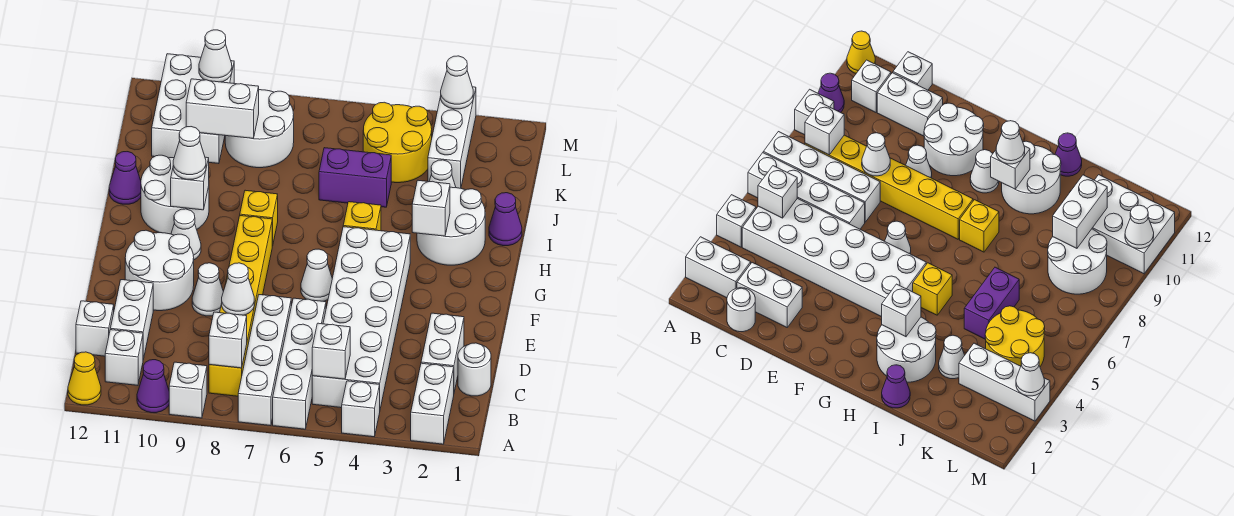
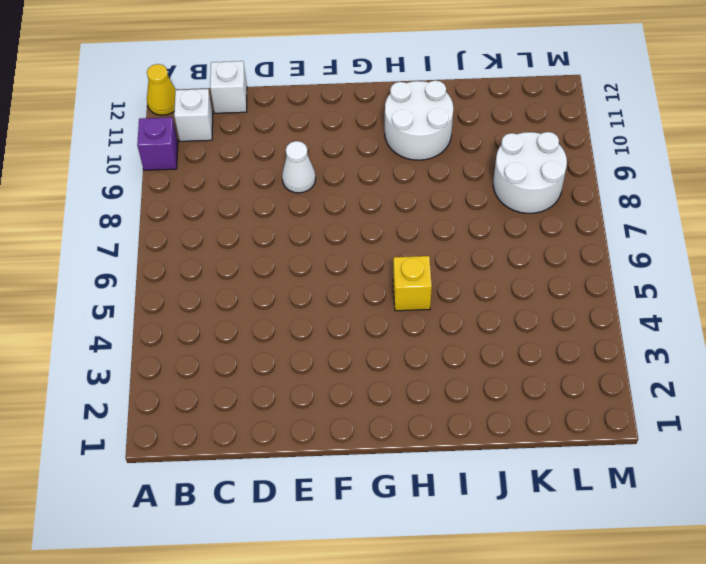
purple 1x1 brick [137,117,178,170] -> purple 1x1 cone [137,360,169,413]
none -> white 1x2 brick [411,363,454,444]
none -> white 1x1 brick [342,381,380,437]
none -> white 1x4 brick [273,298,326,429]
none -> white 1x4 brick [238,295,291,426]

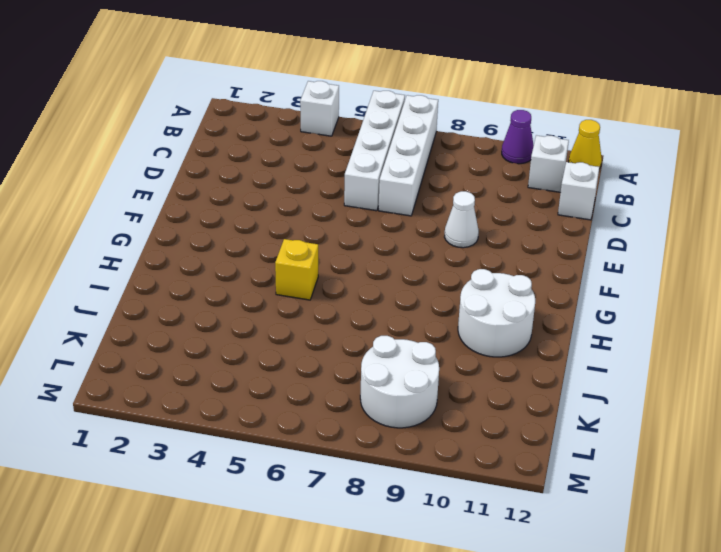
none -> white 1x2 brick [411,363,454,444]
none -> white 1x1 brick [169,362,207,418]
none -> white 2x6 brick [312,227,410,408]
none -> yellow 1x6 brick [209,216,272,396]

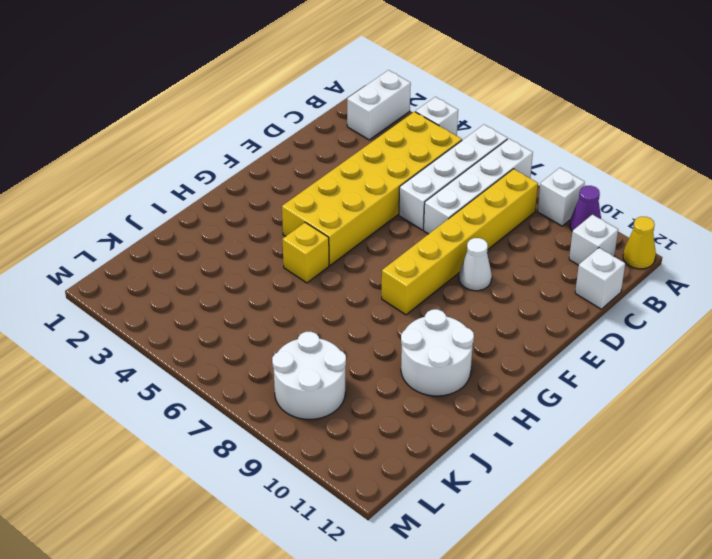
yellow 2x6 brick [282,112,462,265] -> white 2x6 brick [312,227,410,408]
none -> white 1x1 round brick [458,343,491,396]
none -> white 1x2 brick [421,313,464,392]
none -> white 1x2 brick [110,280,153,359]
none -> white 2x2 round brick [125,230,194,311]

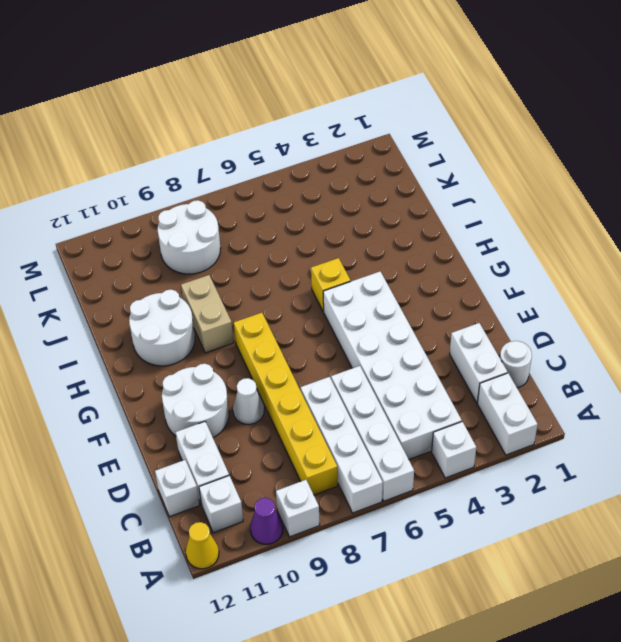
tan 1x2 brick [181,275,234,353] -> none
none -> white 1x1 cone [301,249,332,301]
none -> white 1x1 cone [171,209,201,260]
none -> white 2x2 round brick [417,187,485,265]
none -> yellow 1x1 brick [240,190,278,246]

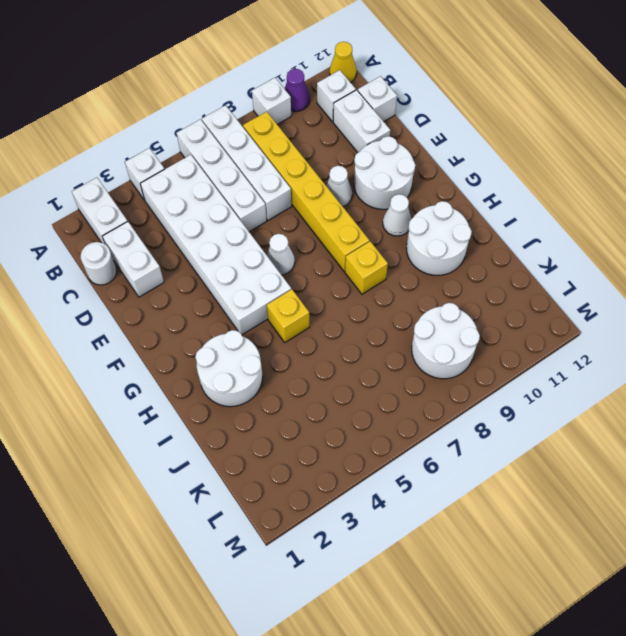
none -> purple 1x1 cone [489,193,522,246]
none -> purple 1x1 cone [109,152,141,204]
none -> white 1x1 cone [429,160,456,188]
none -> purple 1x2 brick [319,148,391,207]

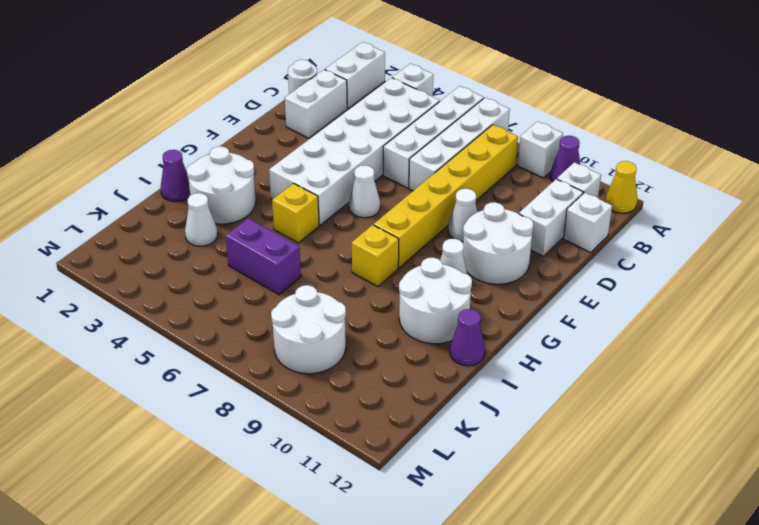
none -> white 1x3 brick [428,87,476,188]
none -> yellow 2x2 round brick [363,102,432,183]
none -> white 2x3 brick [152,54,234,164]
none -> white 1x1 brick [312,323,350,379]

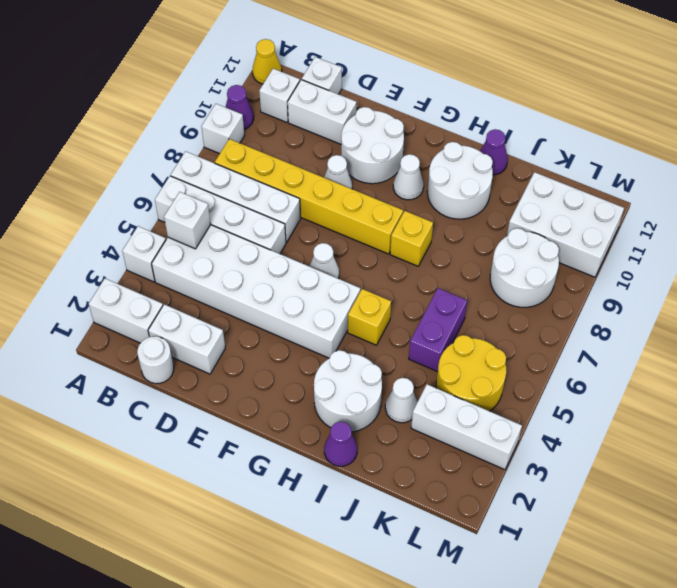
none -> white 1x1 brick [209,312,247,368]
none -> white 1x1 cone [222,263,254,315]
none -> white 1x1 brick [412,180,450,236]
none -> white 1x1 brick [171,157,209,210]

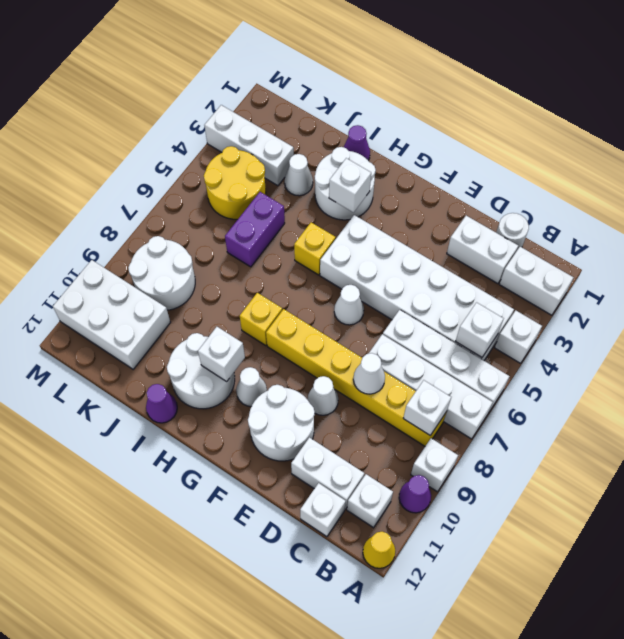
none -> white 1x2 brick [186,79,259,139]
none -> white 1x1 cone [441,56,473,109]
none -> white 1x1 cone [199,30,232,82]
none -> white 1x1 cone [173,127,206,179]

